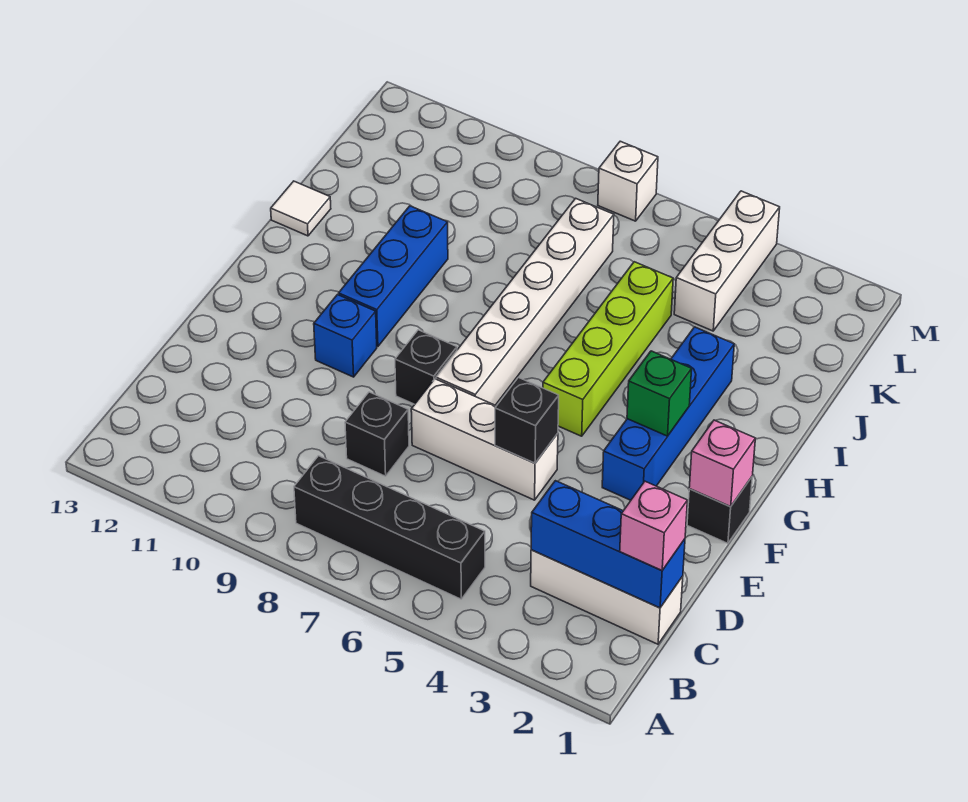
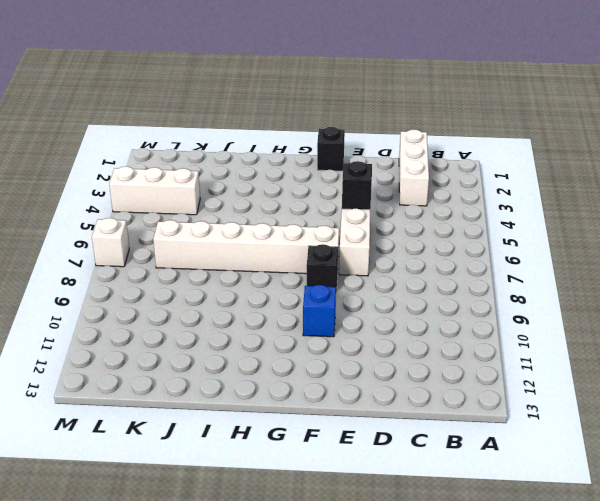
none -> black 1x4 brick [294,456,485,599]
none -> black 1x1 brick [345,392,409,476]
none -> blue 1x4 brick [602,327,734,500]

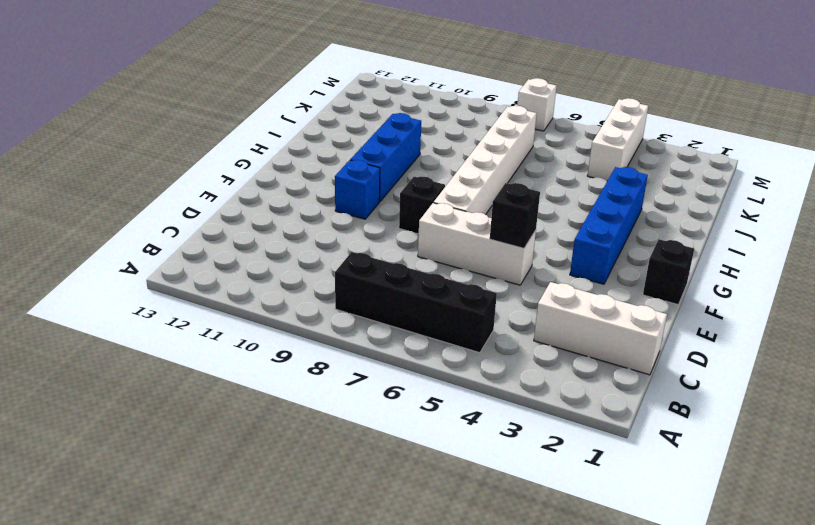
none -> black 1x1 brick [345,392,409,476]
none -> lime 1x4 brick [543,262,673,436]
none -> white 1x1 tile [271,181,331,236]

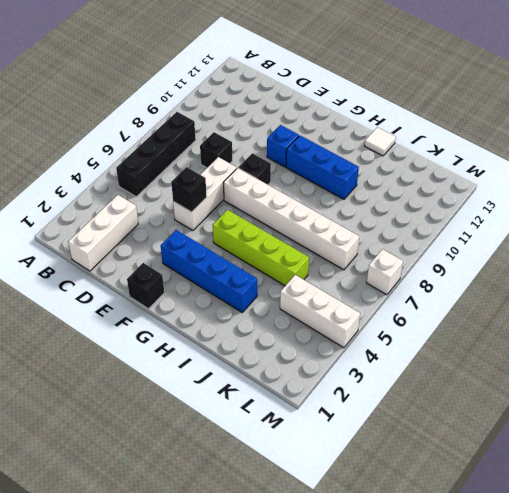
none -> blue 1x3 brick [531,481,685,608]
none -> pink 1x1 brick [689,420,755,506]
none -> green 1x1 brick [627,351,692,436]

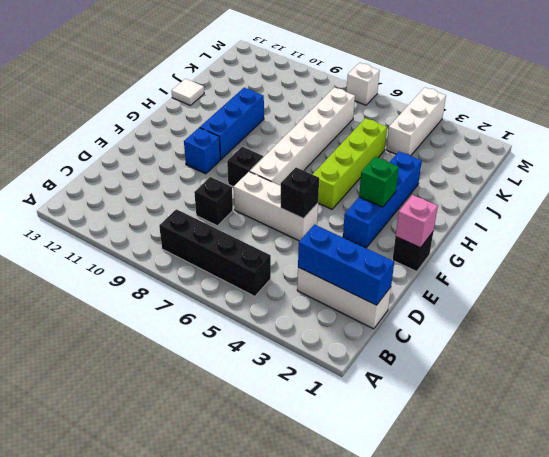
none -> pink 1x1 brick [620,481,687,571]

